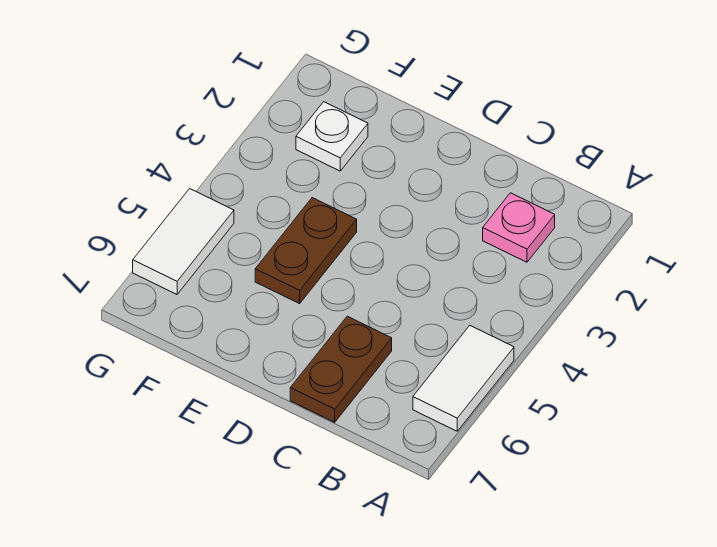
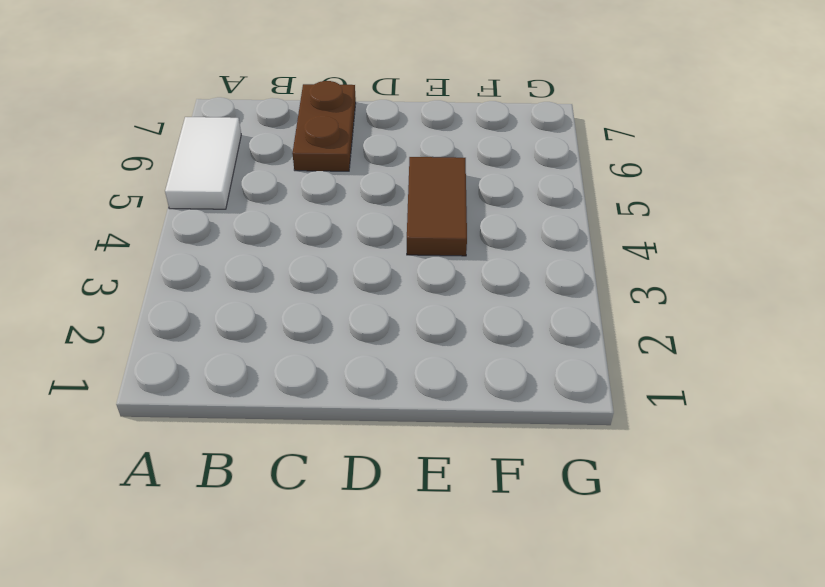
brown 1x2 tile [407,157,467,256] -> brown 1x2 plate [255,198,357,304]
none -> pink 1x1 plate [483,193,555,262]
none -> white 1x1 plate [296,102,368,171]

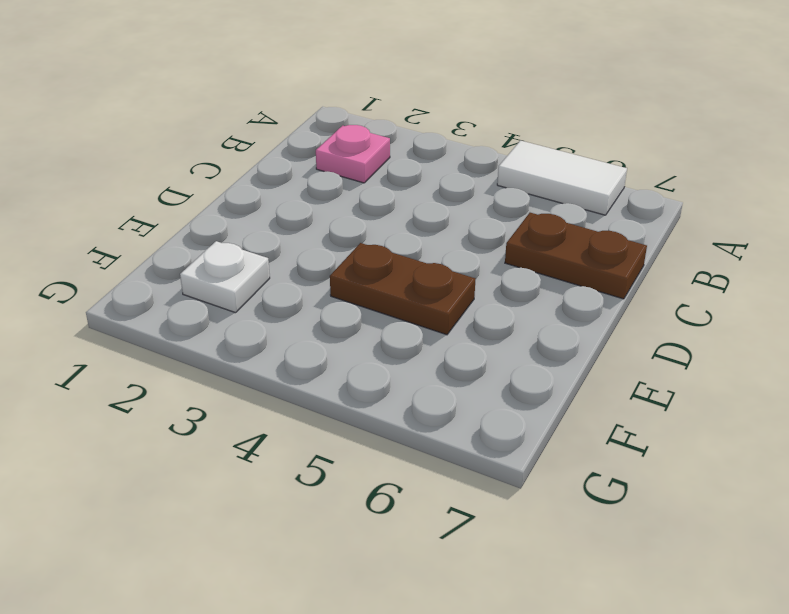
none -> white 1x2 tile [133,189,234,294]

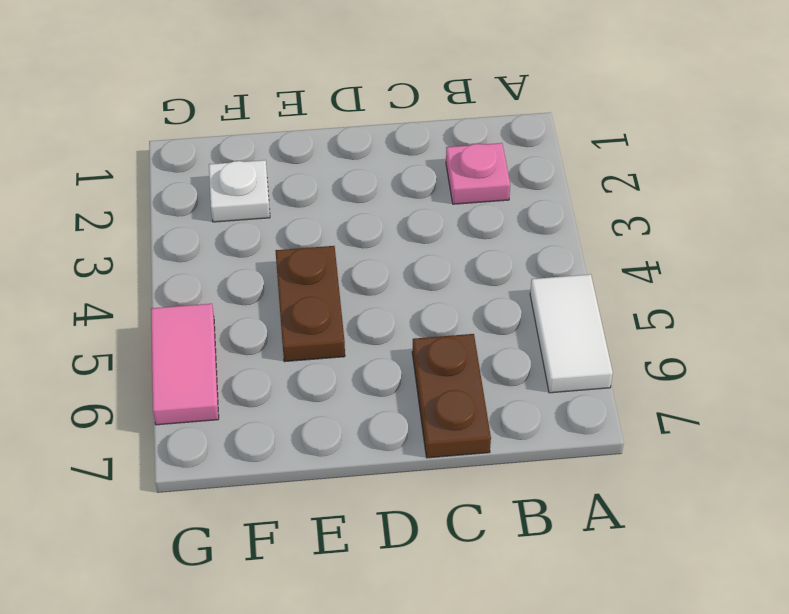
pink 1x2 tile [151,304,219,425] -> white 1x2 tile [133,189,234,294]

